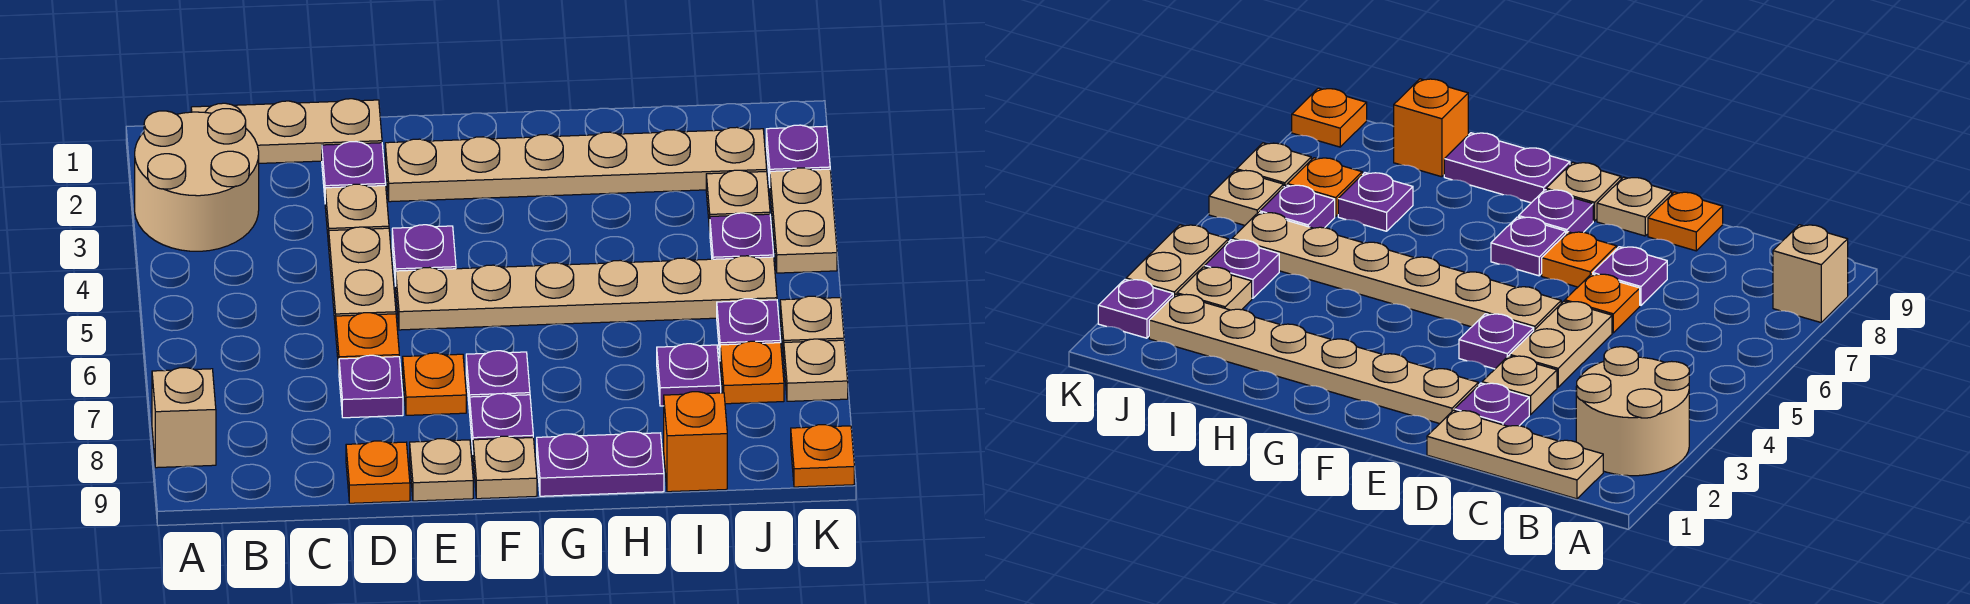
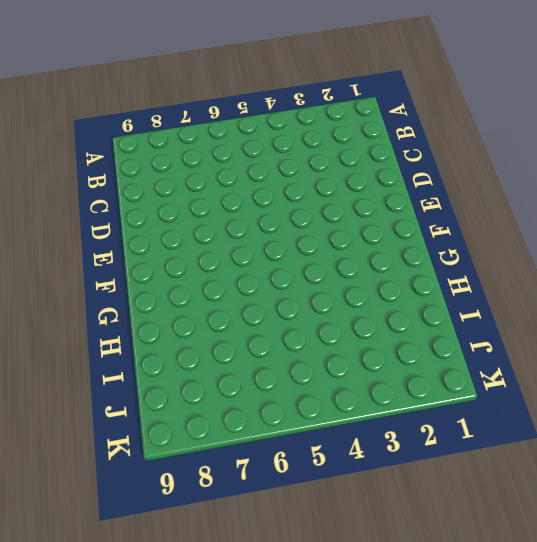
none -> tan 2x2 round brick [135,109,259,251]
none -> tan 1x1 brick [152,368,216,468]
none -> tan 1x3 plate [191,99,382,163]

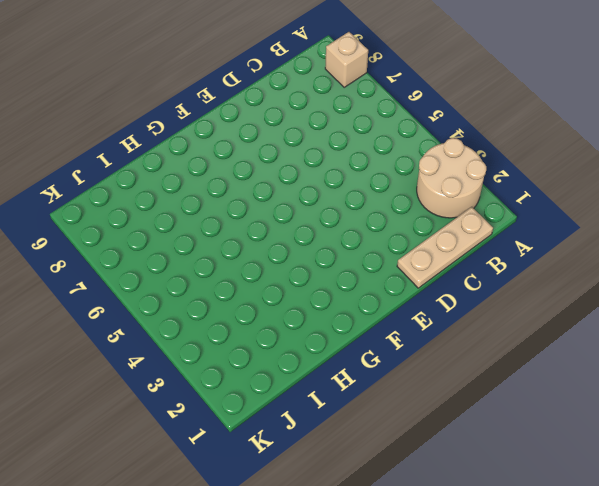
none -> purple 1x1 plate [322,142,386,196]
none -> tan 1x1 plate [325,184,389,245]
none -> tan 1x2 plate [329,227,396,332]

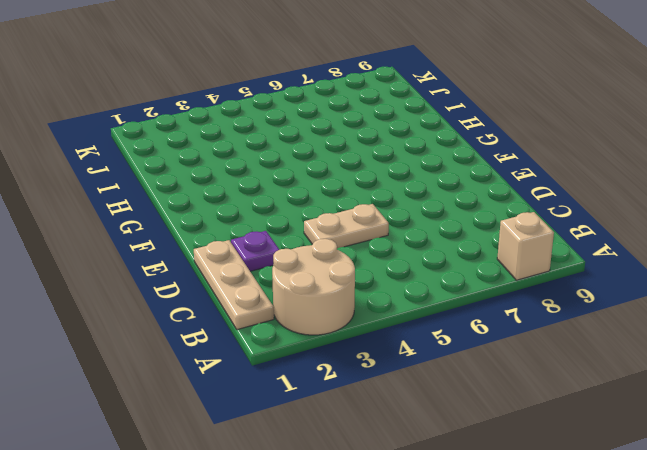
none -> tan 1x1 plate [325,184,389,245]
none -> orange 1x1 plate [336,313,399,369]
none -> purple 1x1 plate [339,355,403,418]

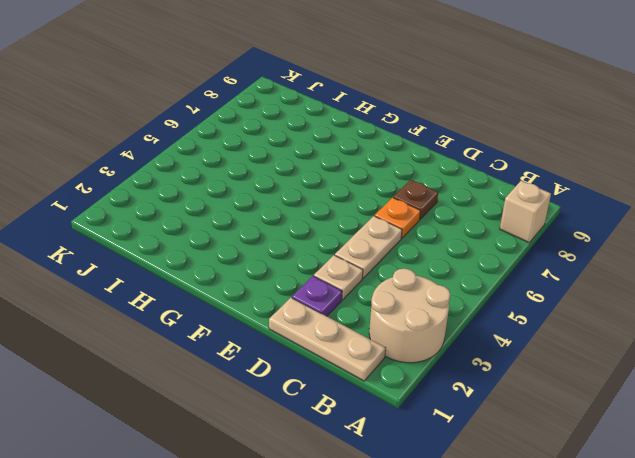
brown 1x1 plate [393,180,438,219] -> purple 1x1 plate [339,355,403,418]
none -> orange 1x1 plate [346,441,410,503]
none -> tan 1x6 plate [385,127,767,202]
none -> purple 1x1 plate [392,225,456,286]

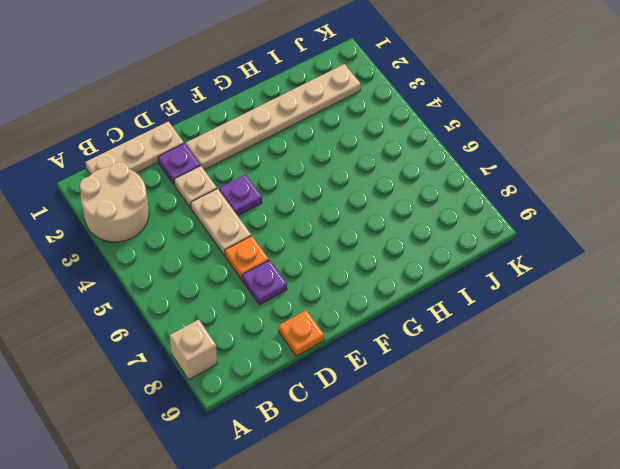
none -> tan 1x6 plate [396,256,777,330]
none -> orange 1x1 plate [403,353,466,415]
none -> tan 1x1 plate [410,439,473,501]

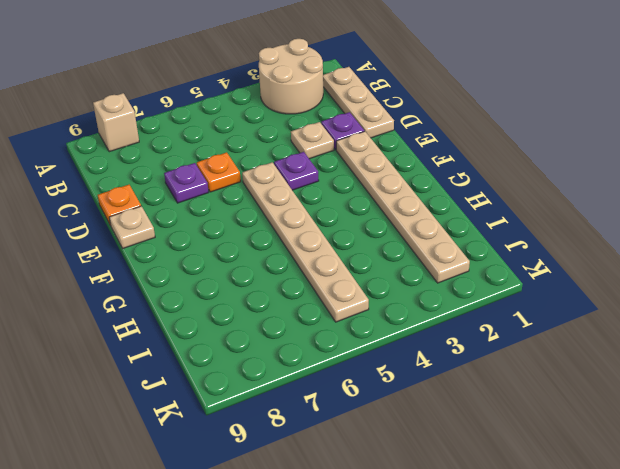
none -> tan 1x2 plate [329,227,396,332]
none -> orange 1x1 plate [403,353,466,415]
none -> purple 1x1 plate [466,351,530,413]

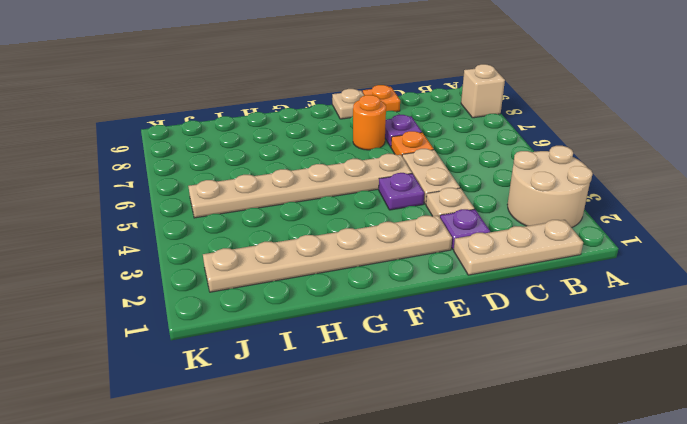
orange 1x1 round brick [353,95,386,150] -> orange 1x1 plate [403,353,466,415]
none -> purple 1x1 plate [466,351,530,413]
none -> purple 1x1 plate [470,393,533,450]
none -> tan 1x1 plate [473,436,537,499]

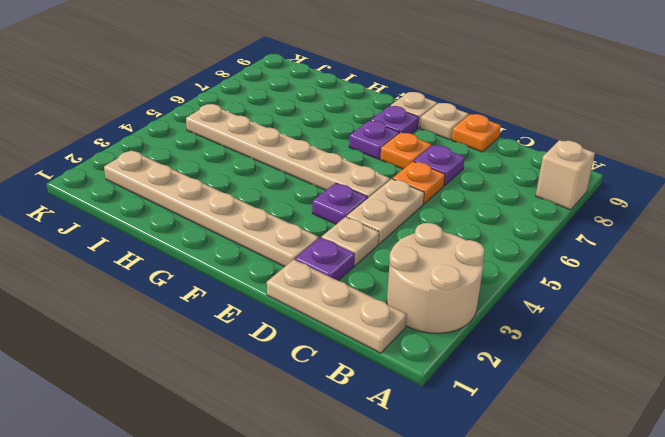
none -> purple 1x2 plate [537,432,664,496]
none -> purple 1x1 plate [657,344,721,406]
none -> orange 1x1 brick [664,392,727,492]

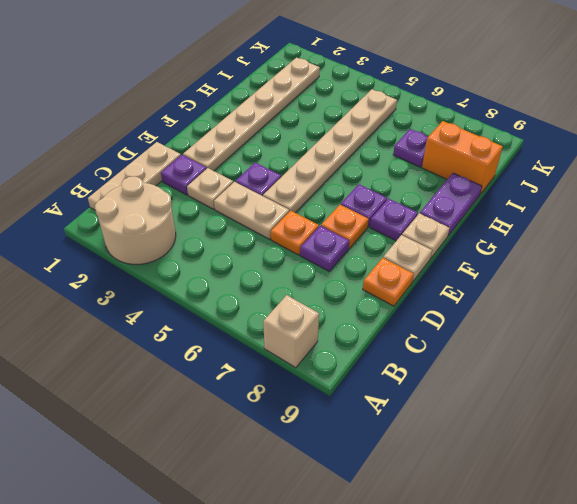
orange 1x2 brick [422,121,503,194] -> orange 1x1 brick [664,392,727,492]
none -> tan 1x1 plate [706,170,770,230]
none -> purple 1x1 plate [710,213,774,259]
none -> purple 1x1 plate [717,299,781,354]

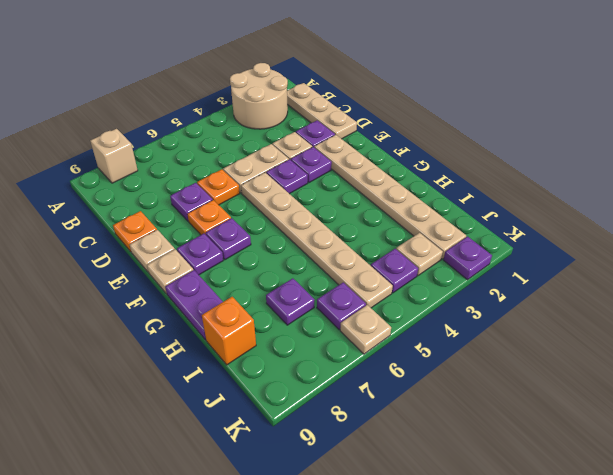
purple 1x1 plate [291,147,332,183] -> none
none -> orange 1x1 plate [720,341,784,404]
none -> tan 1x2 plate [770,168,837,273]
none -> tan 1x1 plate [784,339,848,401]

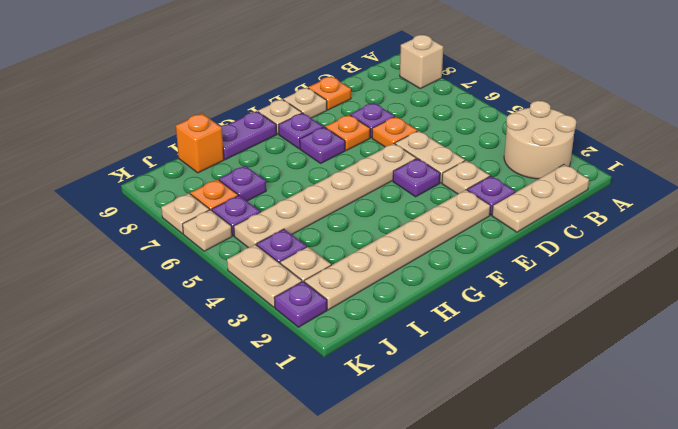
none -> orange 1x1 plate [791,425,854,487]

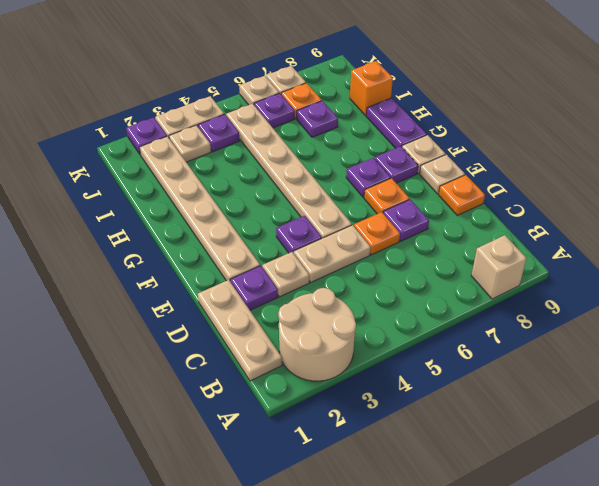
none -> orange 1x1 plate [791,425,854,487]

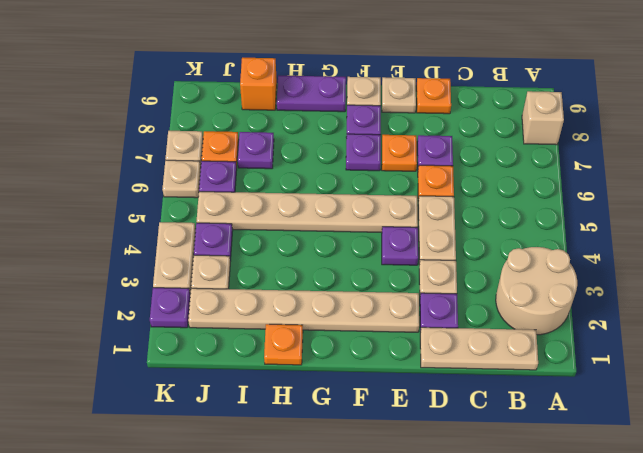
orange 1x1 plate [264,324,303,365] -> orange 1x1 plate moved to [791,425,854,487]

